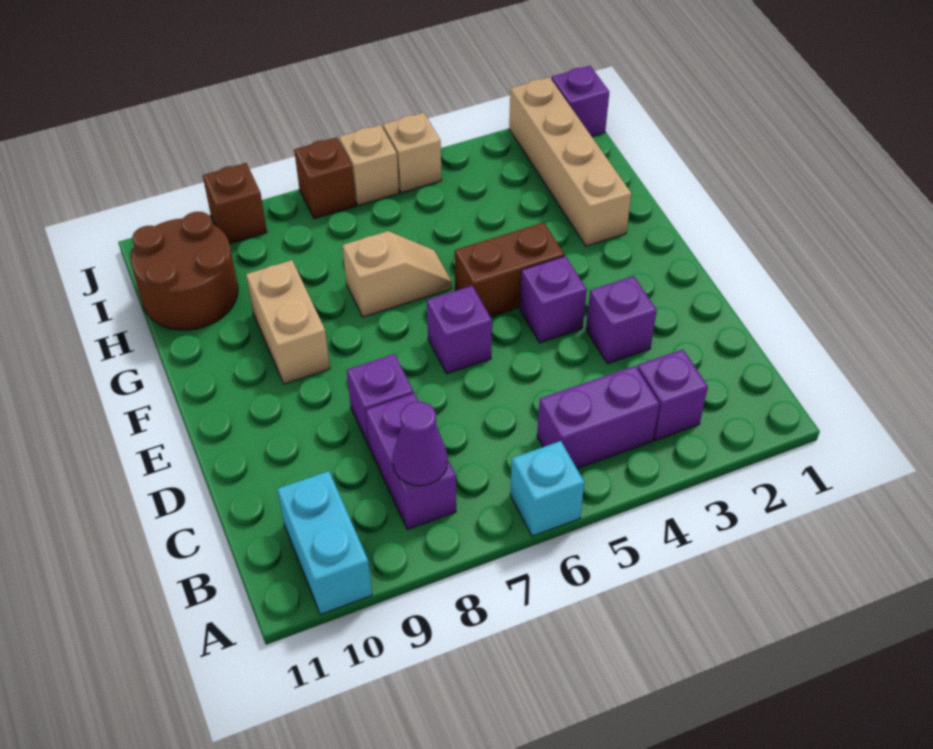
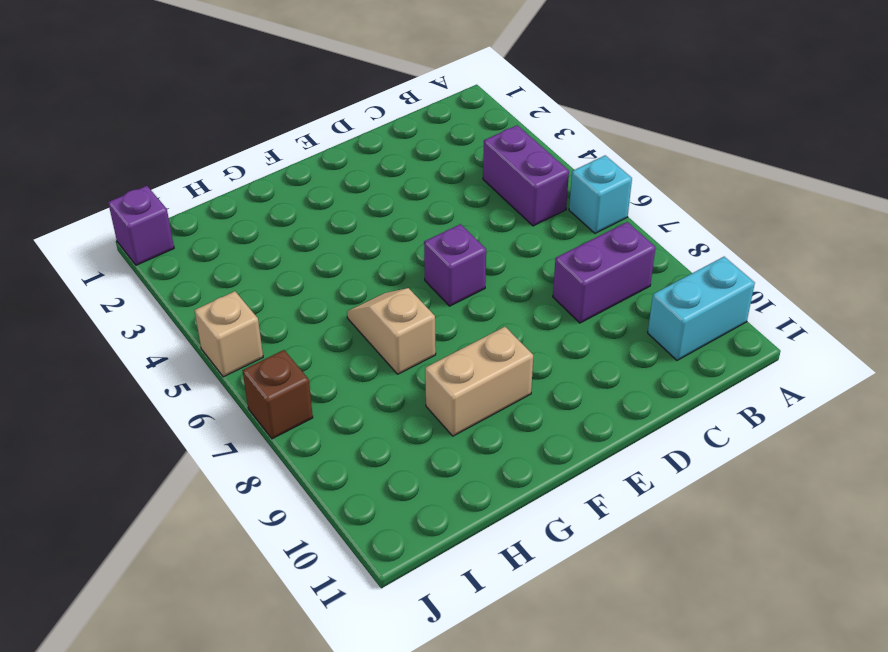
none -> purple 1x1 brick [637,349,708,440]
none -> purple 1x1 brick [586,276,657,364]
none -> purple 1x1 brick [347,354,414,445]

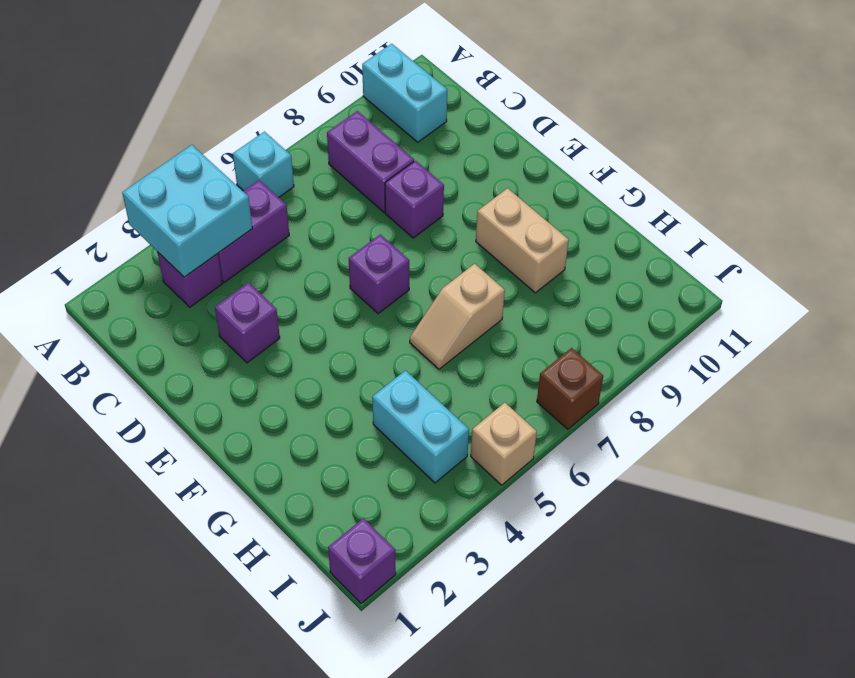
cyan 2x2 brick [122,145,252,277] -> none
cyan 1x2 brick [372,371,469,483] -> none
none -> purple 1x1 brick [520,256,587,343]
none -> brown 1x2 brick [455,222,564,317]
none -> tan 1x4 brick [509,77,632,246]

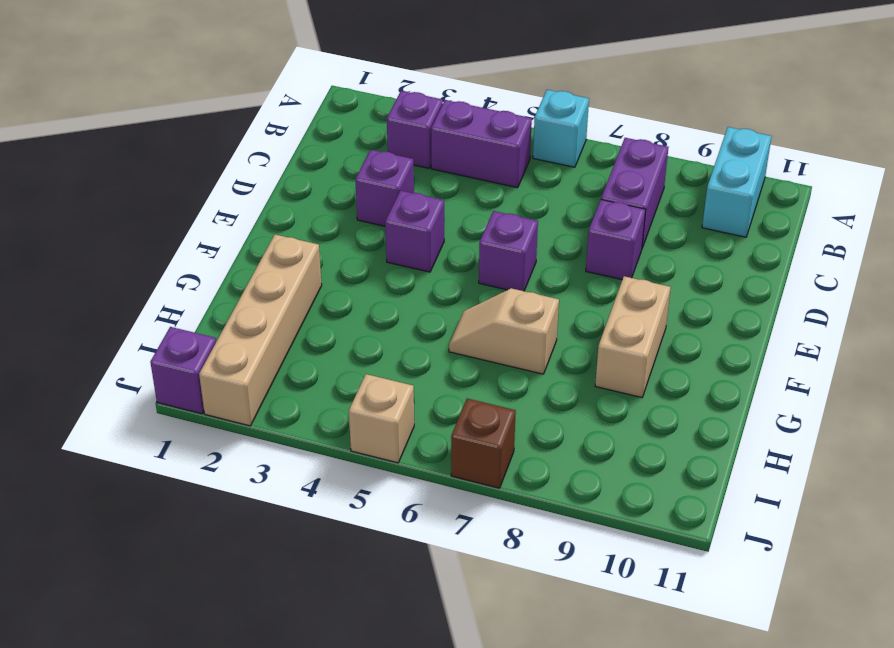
none -> brown 1x2 brick [455,222,564,317]
none -> brown 2x2 round brick [131,212,238,330]
none -> tan 1x1 brick [339,125,399,206]

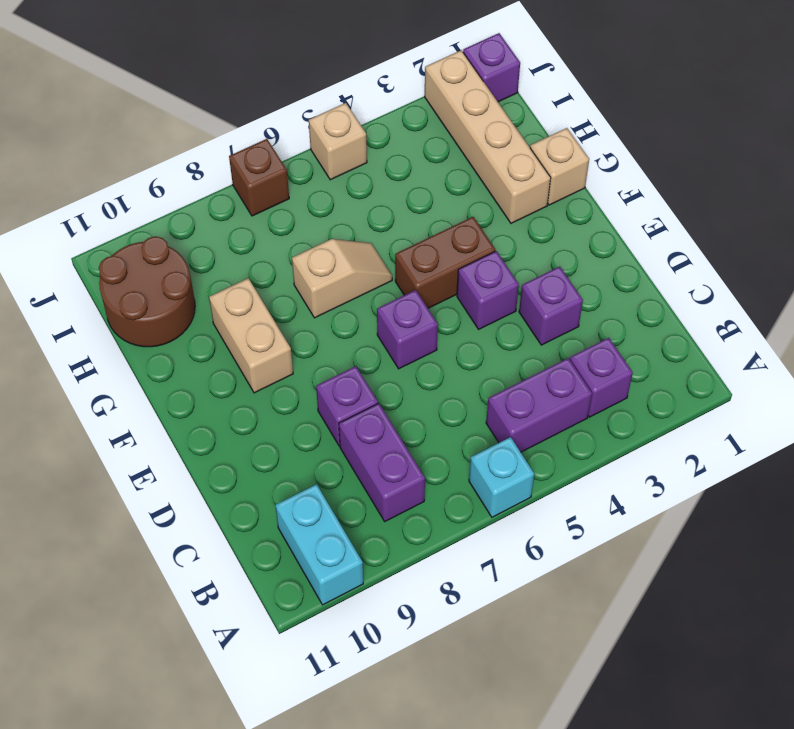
tan 1x1 brick [530,128,589,205] -> tan 1x1 brick moved to [339,125,399,206]
none -> brown 1x1 brick [203,163,267,244]
none -> purple 1x1 cone [393,401,447,486]

